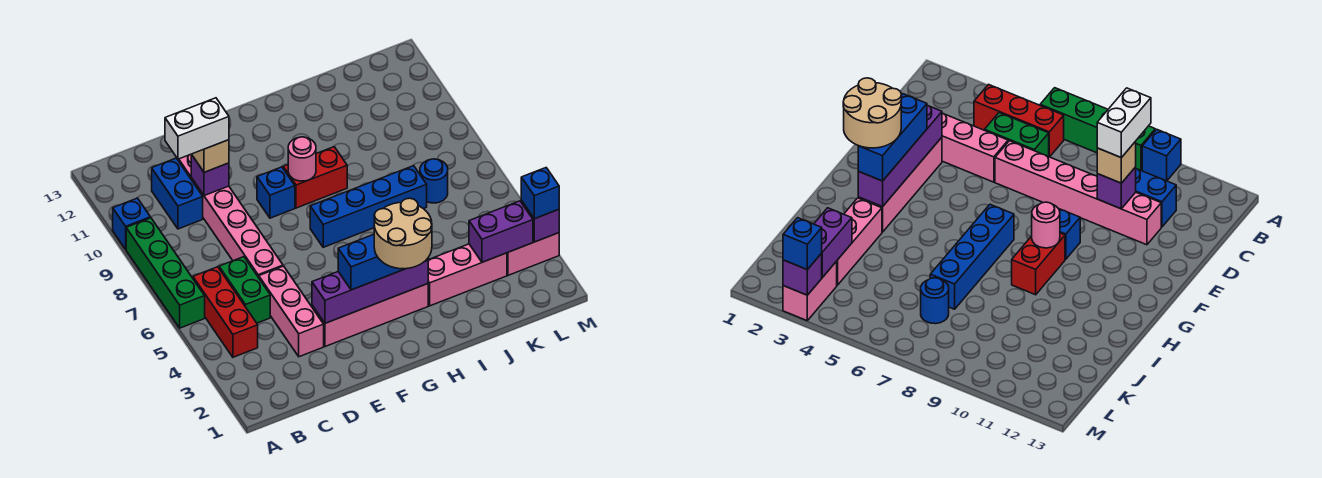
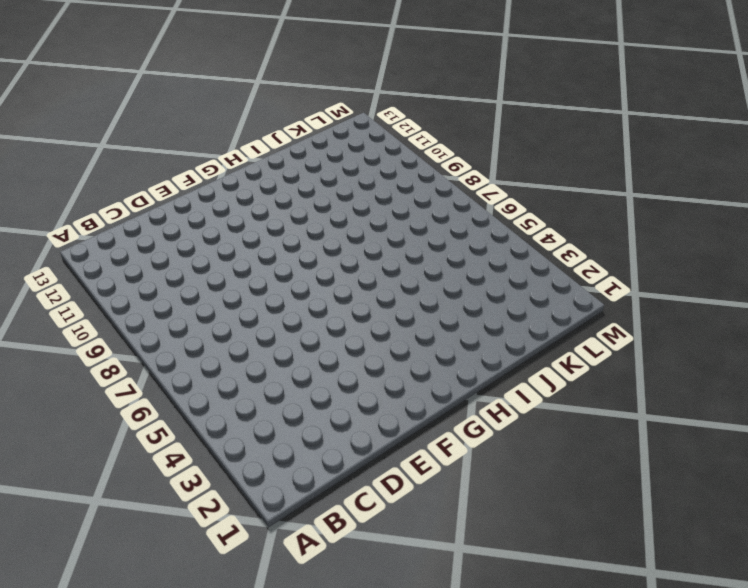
none -> green 1x4 brick [126,218,205,328]
none -> blue 1x1 brick [113,198,150,249]
none -> red 1x3 brick [193,267,258,357]

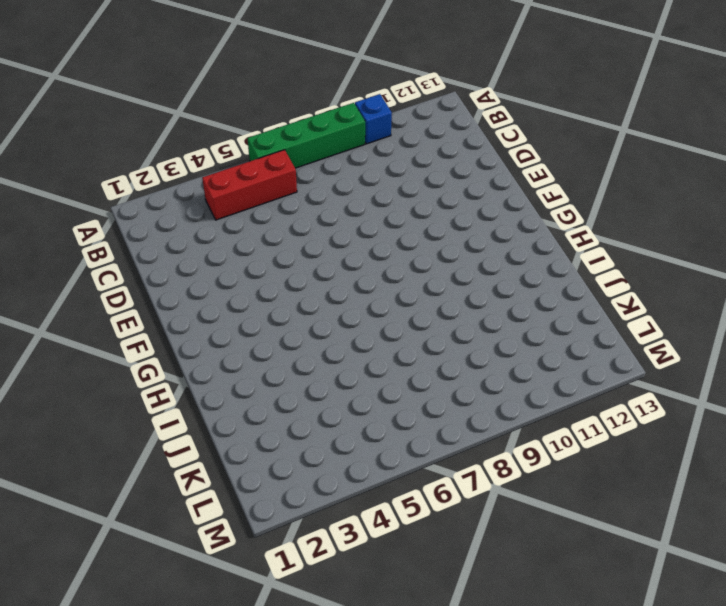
none -> green 1x2 brick [219,257,270,323]
none -> blue 1x2 brick [152,158,203,229]
none -> pink 1x3 brick [259,266,324,357]

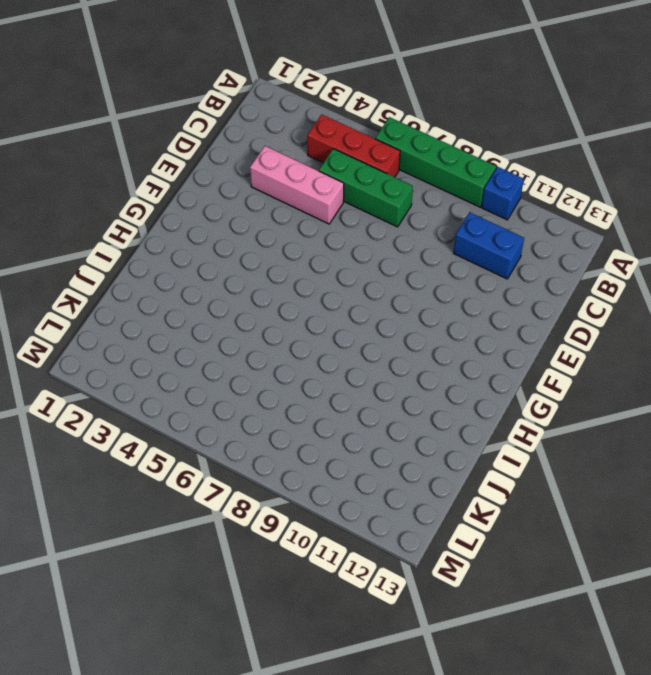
green 1x3 brick [319,149,413,227] -> green 1x2 brick [219,257,270,323]
none -> pink 1x6 brick [178,154,283,277]
none -> pink 1x4 brick [312,284,428,347]
none -> blue 1x1 brick [257,167,295,218]

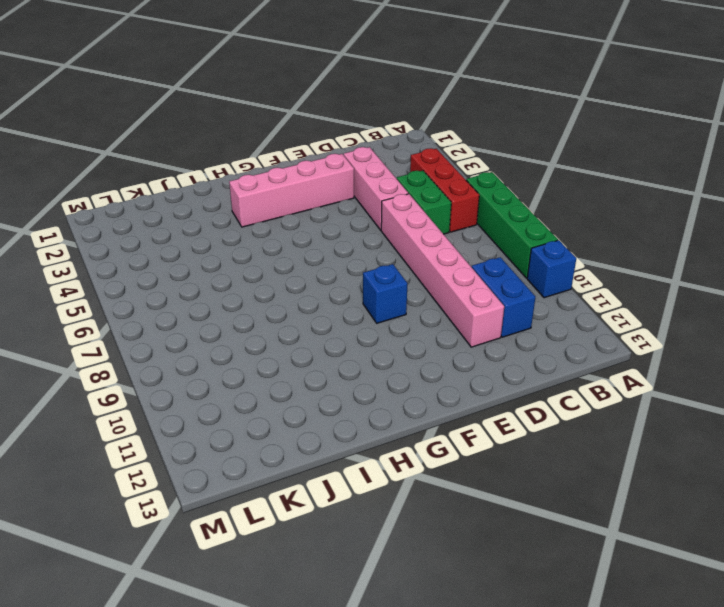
none -> blue 1x4 brick [310,166,427,247]
none -> red 1x2 brick [283,147,347,208]
none -> pink 1x3 brick [428,244,507,306]

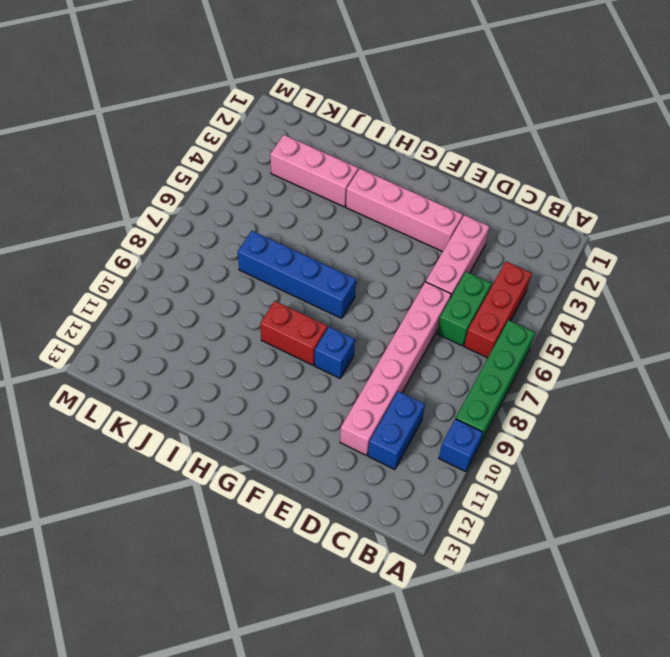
none -> blue 1x1 round brick [420,159,448,203]
none -> pink 1x2 brick [507,233,559,275]
none -> purple 1x1 brick [191,154,229,196]

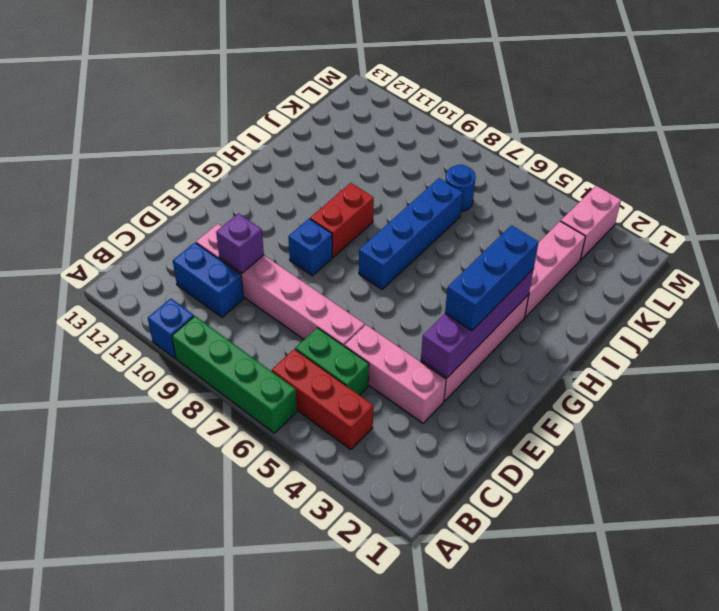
none -> pink 1x1 round brick [288,137,316,181]
none -> purple 1x2 brick [469,201,533,262]
none -> purple 1x1 brick [521,201,559,242]

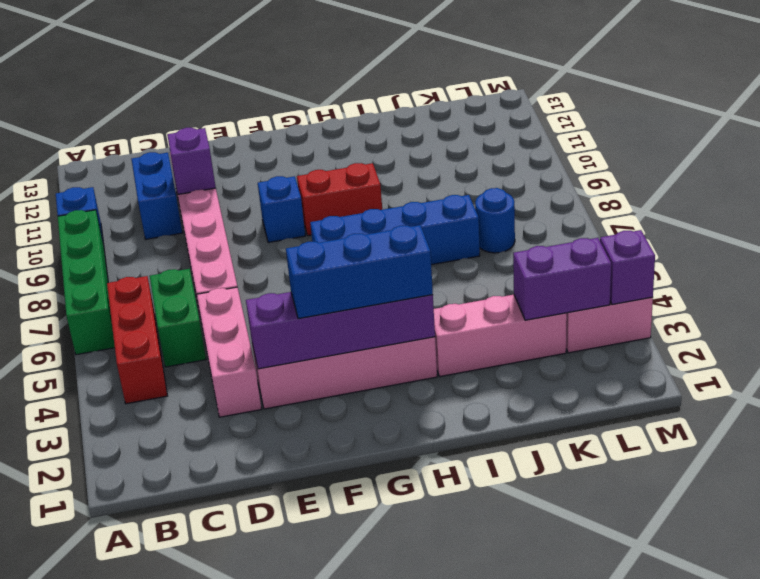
none -> pink 1x1 round brick [288,137,316,181]
none -> tan 1x1 brick [192,140,229,172]
none -> blue 1x1 brick [521,168,559,219]

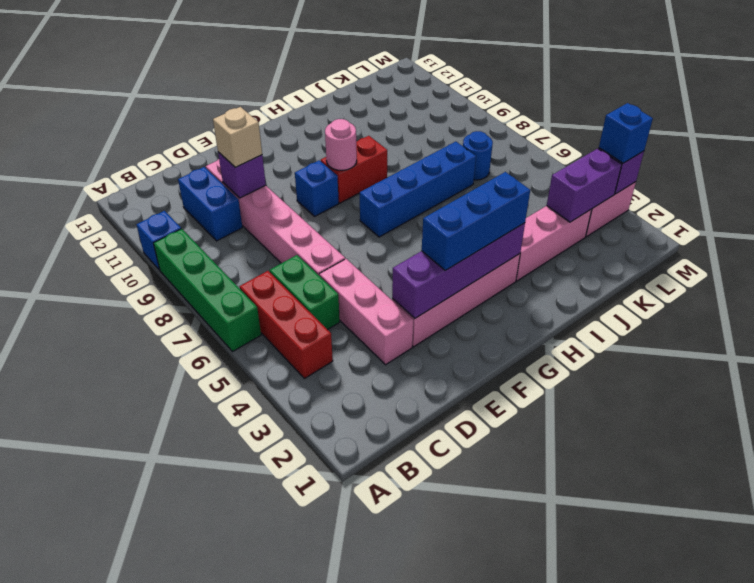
none -> white 1x2 brick [165,98,229,159]
none -> tan 2x2 round brick [374,198,432,269]

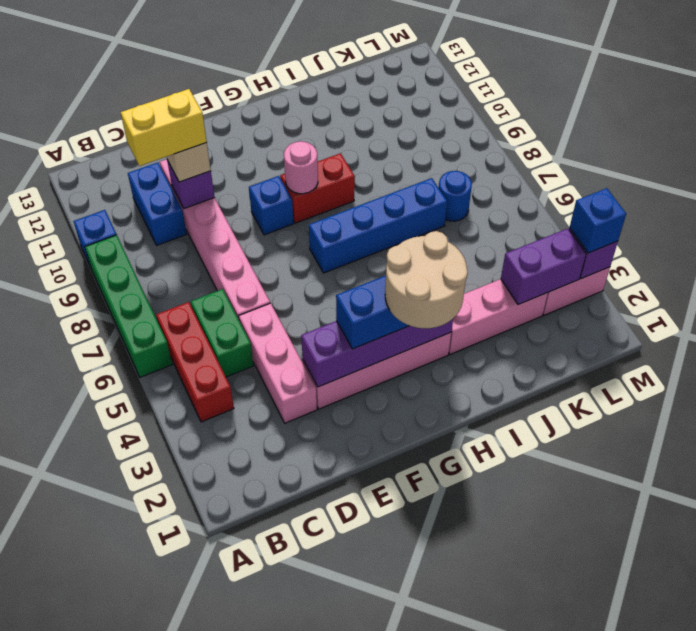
yellow 1x2 brick [121,89,207,166] -> white 1x2 brick [165,98,229,159]

